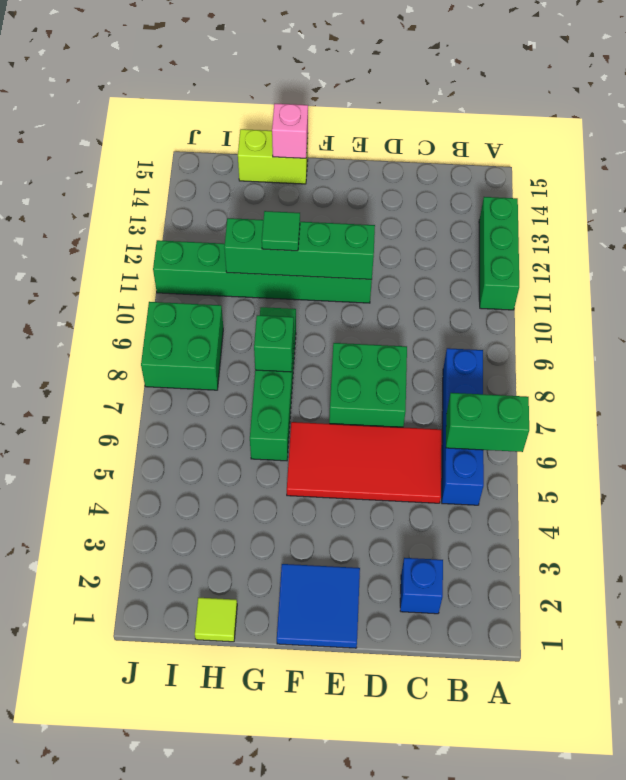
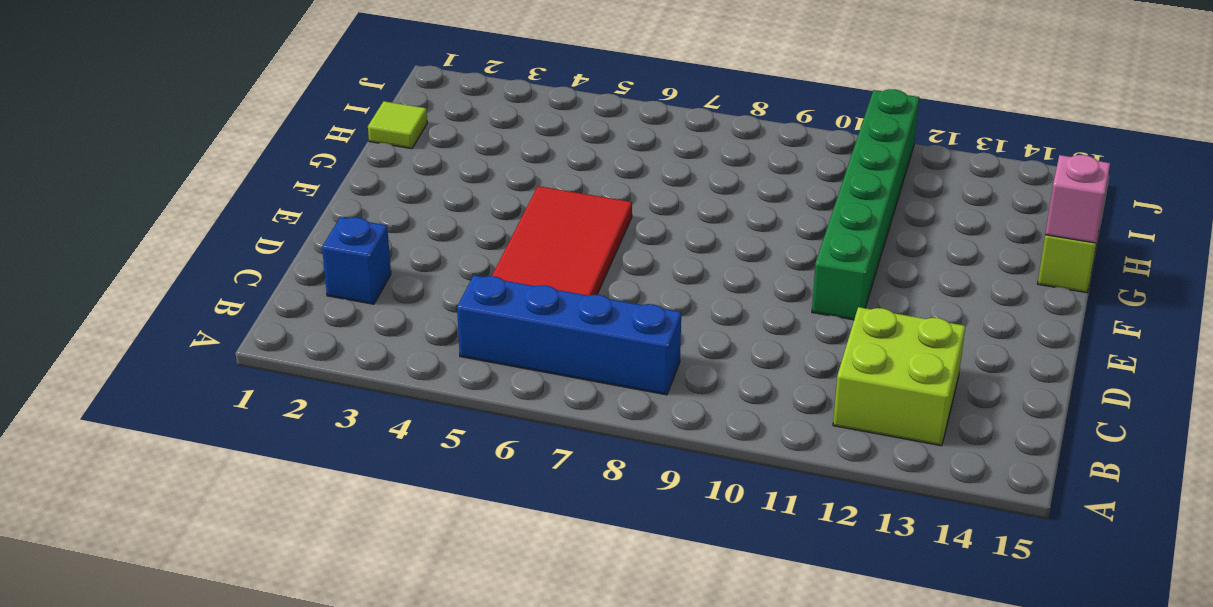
lime 2x2 brick [833,307,965,446] -> none
none -> green 1x3 brick [479,197,519,310]
none -> green 2x2 brick [329,343,407,427]
none -> blue 2x2 tile [277,564,360,648]

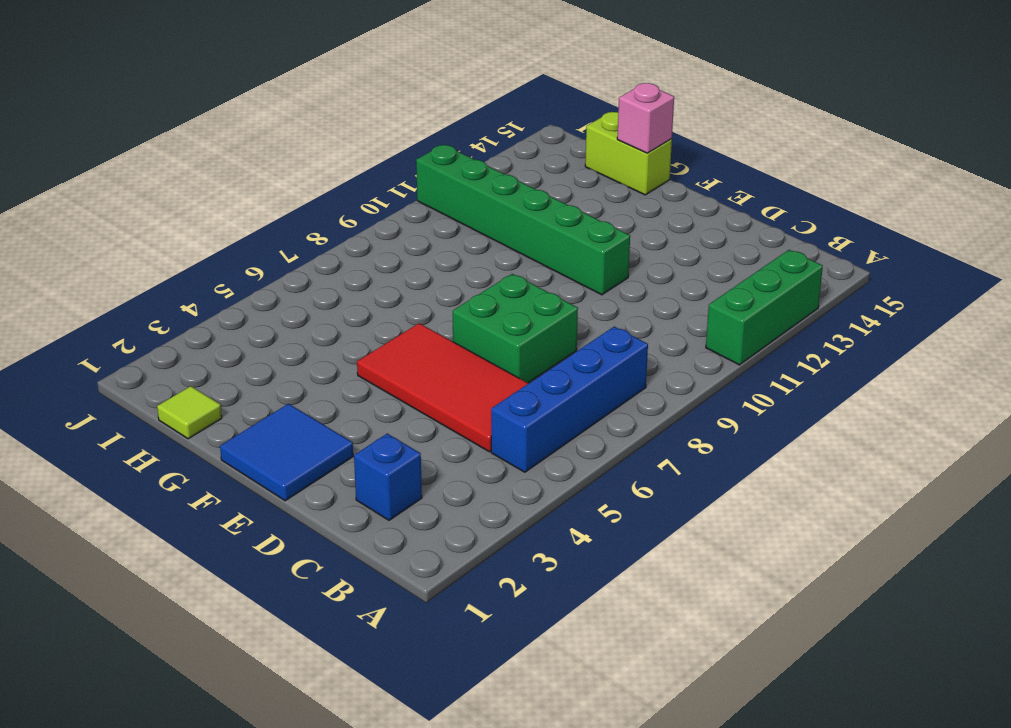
none -> green 1x4 brick [250,307,296,461]
none -> green 2x2 brick [141,302,223,390]
none -> green 1x2 brick [446,393,529,452]

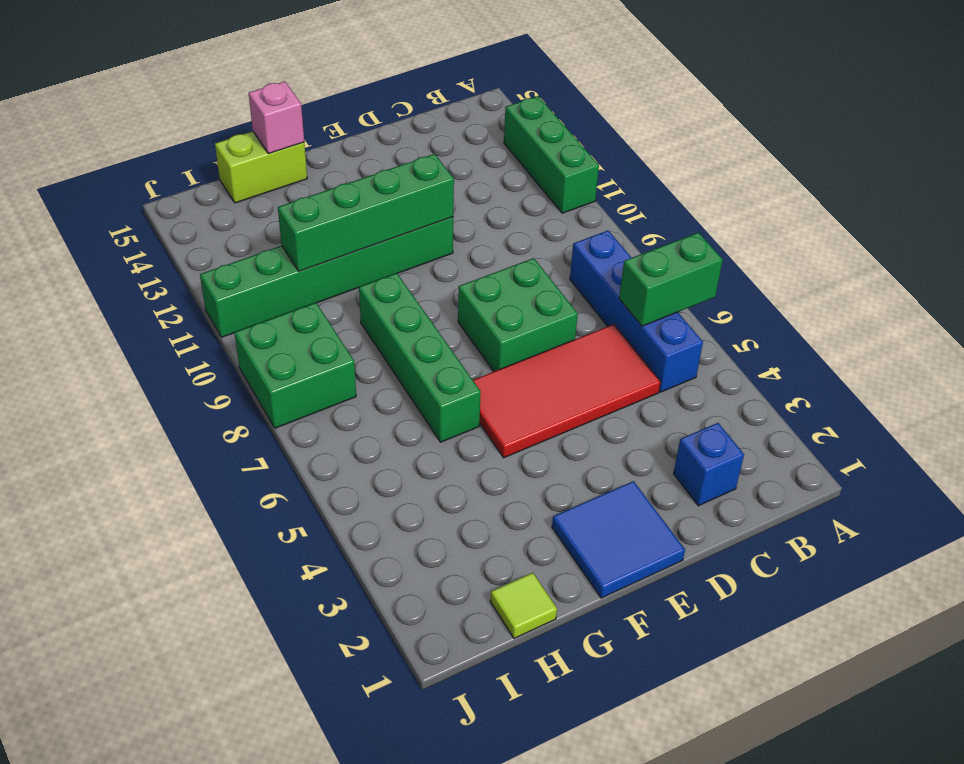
none -> green 1x1 brick [254,315,294,372]
none -> green 1x1 tile [262,211,300,251]

